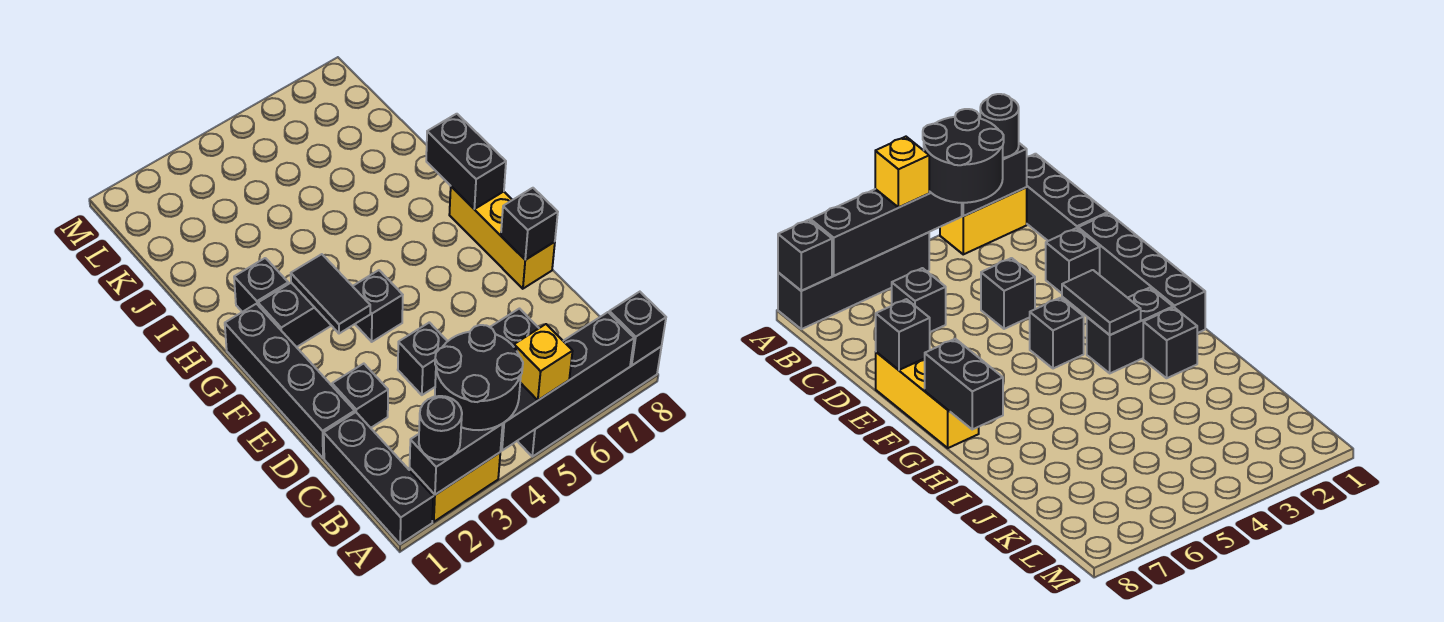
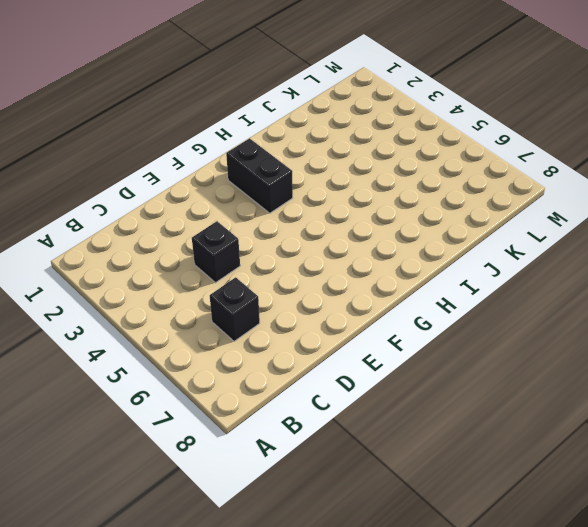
none -> black 1x3 brick [324,412,433,544]
none -> yellow 1x2 brick [410,453,500,522]
none -> black 1x4 brick [518,347,661,457]

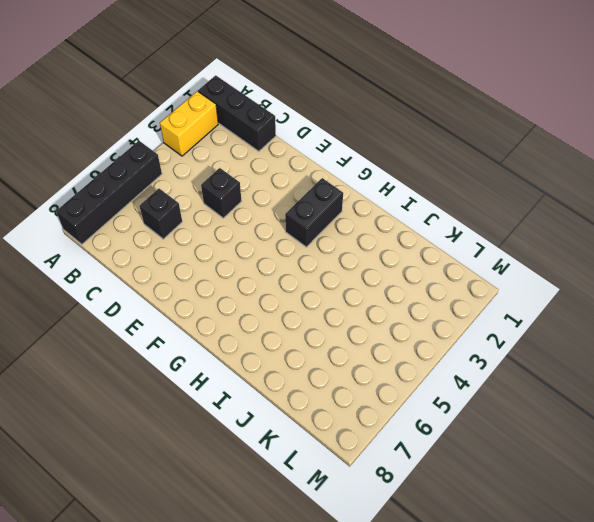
none -> black 1x4 brick [225,304,355,458]
none -> black 1x1 brick [332,364,388,428]
none -> yellow 1x3 brick [449,187,555,289]

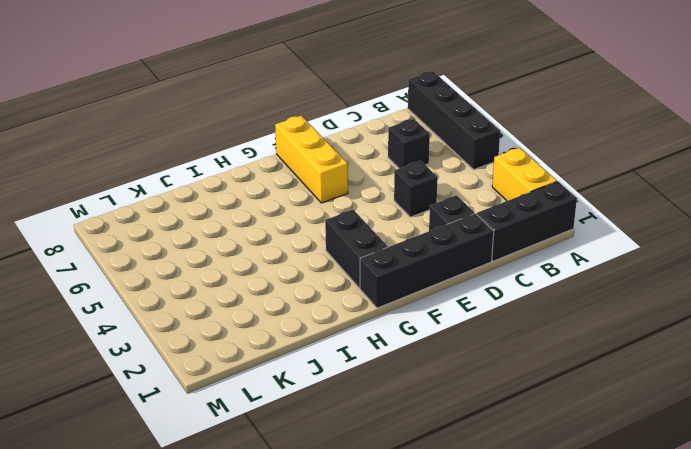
yellow 1x3 brick [275,116,348,203] -> yellow 1x3 brick turned to [449,187,555,289]
none -> black 1x1 brick [353,270,403,342]
none -> black 1x1 brick [234,258,288,312]
none -> black 1x2 brick [410,424,503,495]

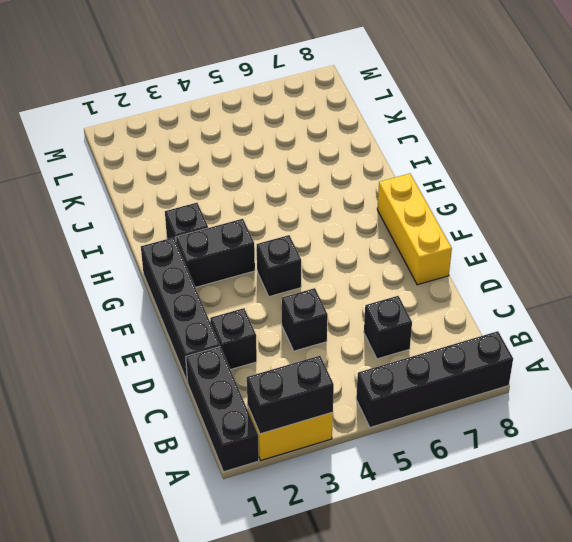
none -> black 1x4 brick [501,312,634,451]
none -> black 1x1 brick [609,292,666,365]
none -> black 1x1 brick [501,188,558,260]

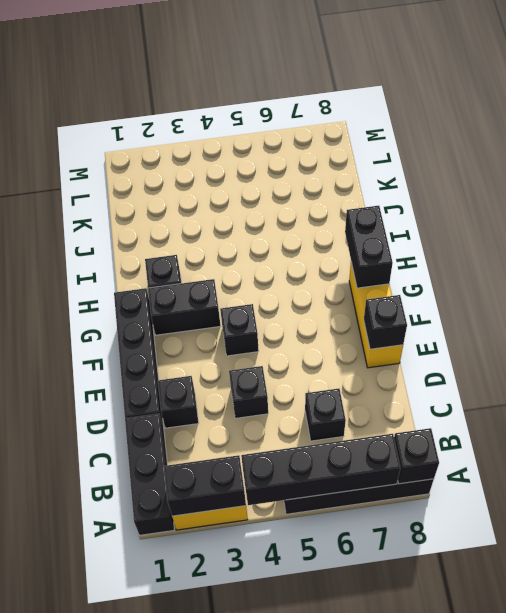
none -> black 1x2 tile [291,254,370,334]
none -> black 1x1 round brick [419,396,462,460]
none -> black 2x2 round brick [435,325,523,430]

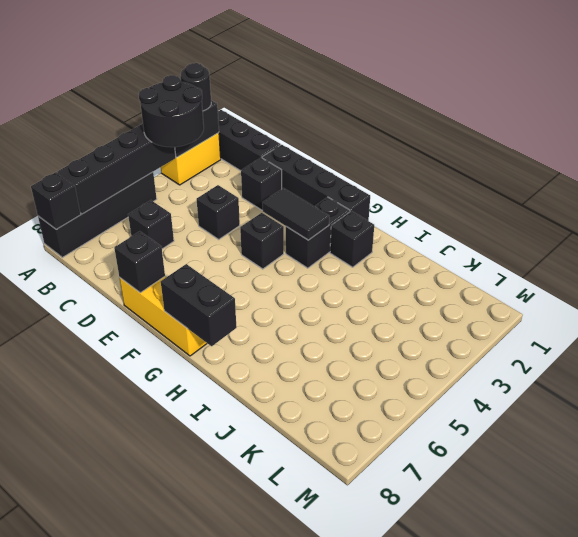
none -> yellow 1x1 brick [514,324,573,400]

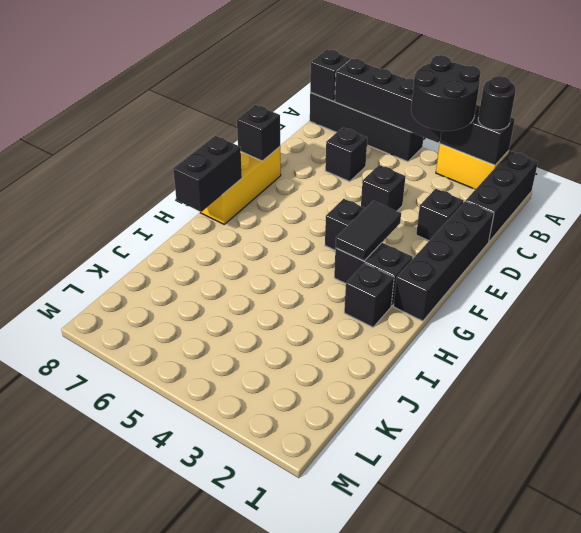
none -> yellow 1x1 brick [514,324,573,400]

